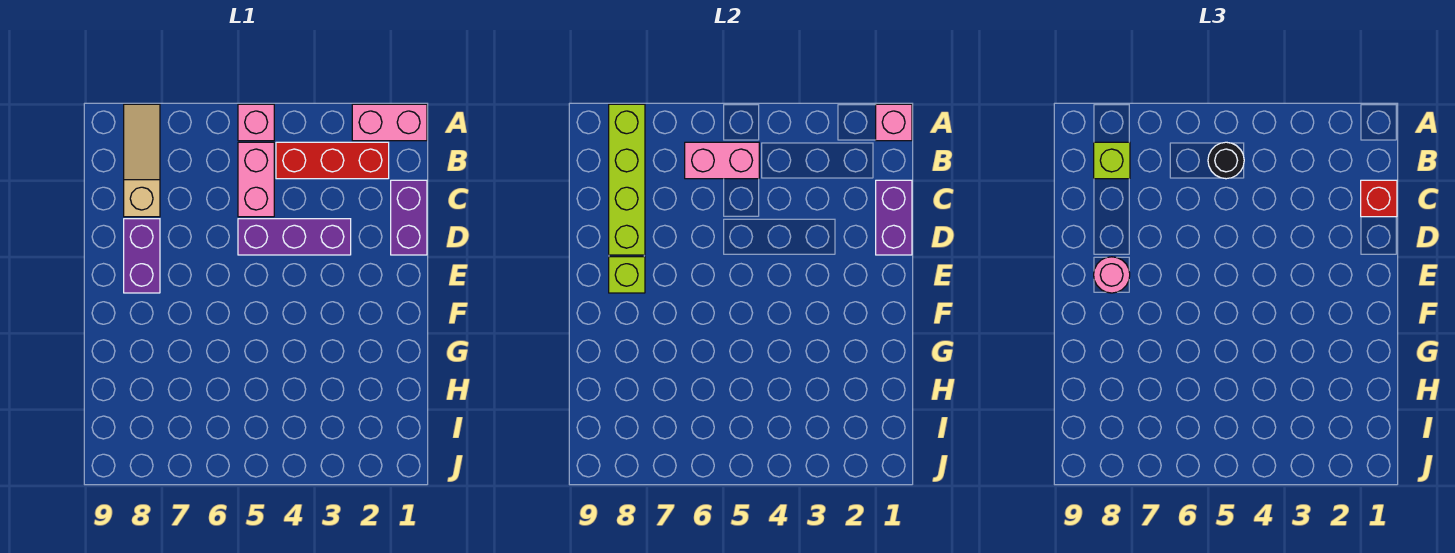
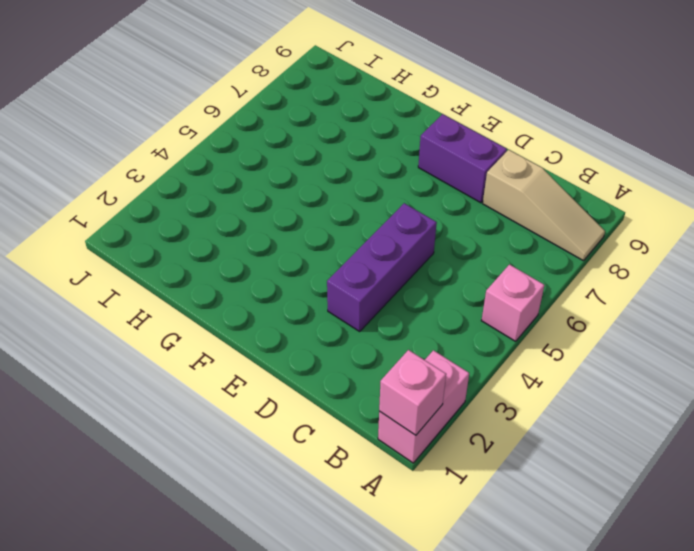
none -> red 1x3 brick [276,142,389,179]
none -> pink 1x2 brick [238,142,274,217]
none -> purple 1x2 brick [391,180,427,255]

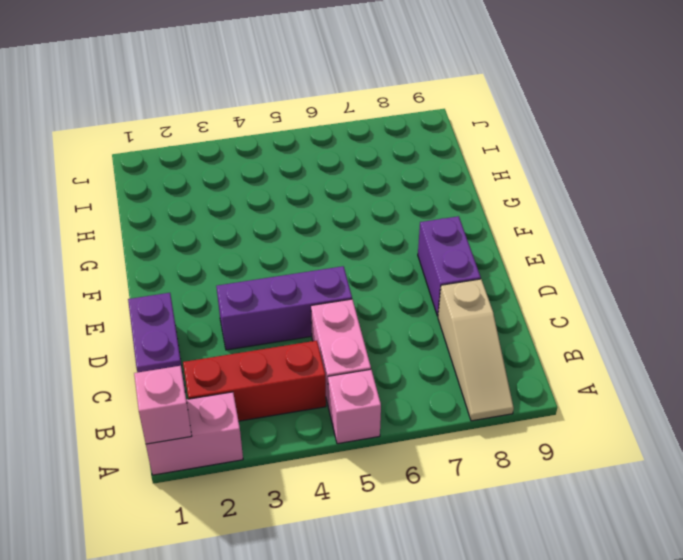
none -> lime 1x4 brick [609,104,645,255]
none -> pink 1x2 brick [685,142,759,179]
none -> purple 1x2 brick [876,180,912,255]

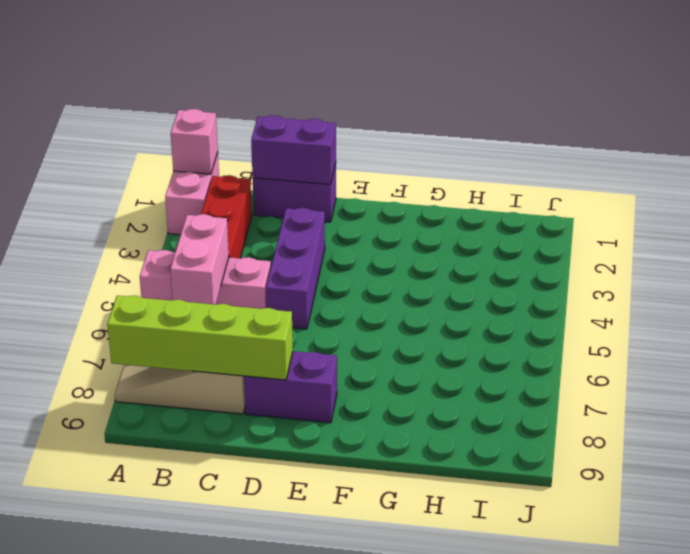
none -> lime 1x1 brick [609,257,645,293]
none -> black 1x1 round brick [1208,142,1244,179]
none -> lime 1x1 brick [1094,142,1130,179]

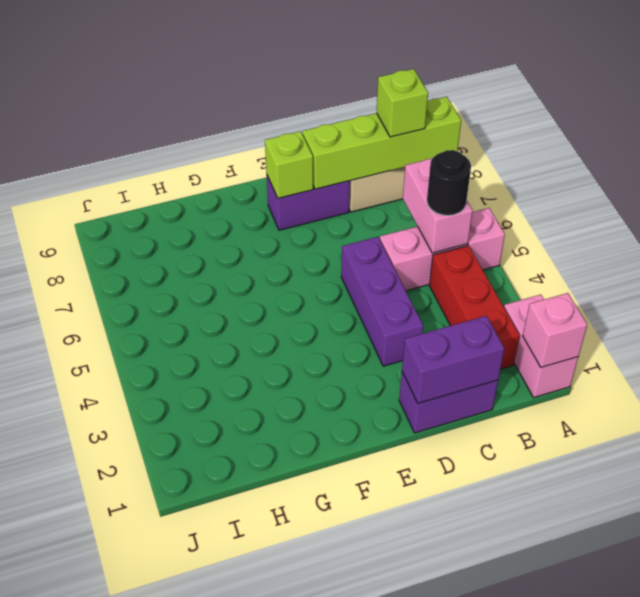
none -> red 1x1 brick [1361,180,1397,217]
none -> pink 1x1 round brick [1094,257,1130,293]

